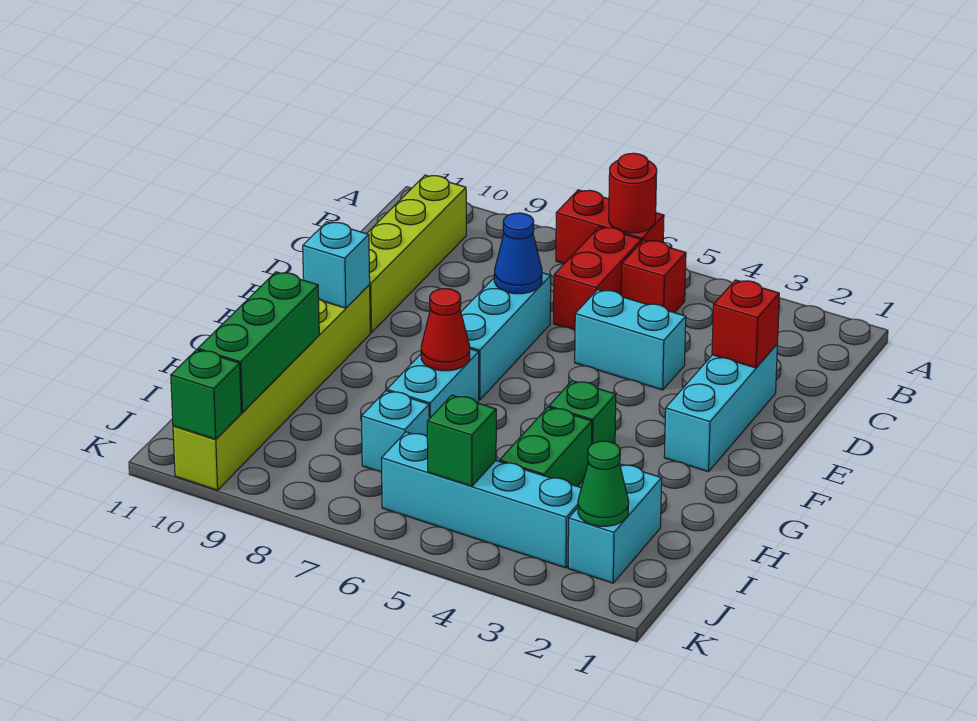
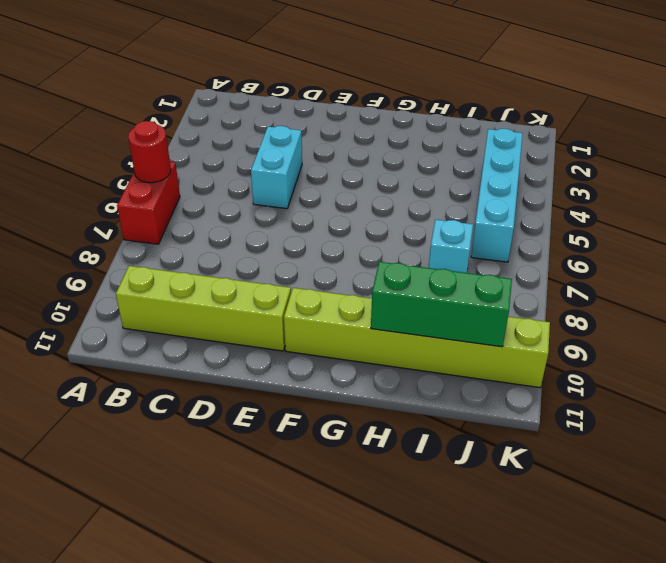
none -> red 1x1 brick [621,240,686,313]
none -> red 1x2 brick [554,227,641,330]
none -> cyan 1x3 brick [664,344,778,472]

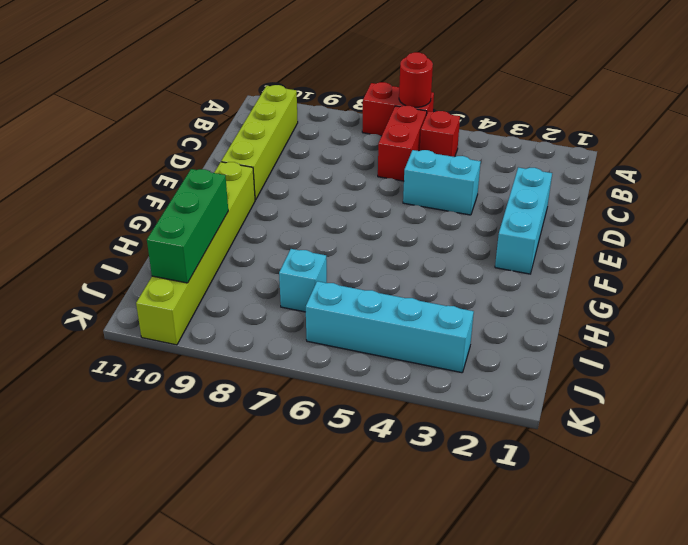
none -> cyan 1x3 brick [461,273,551,400]
none -> green 1x1 brick [549,381,616,444]
none -> cyan 1x2 brick [387,349,479,419]

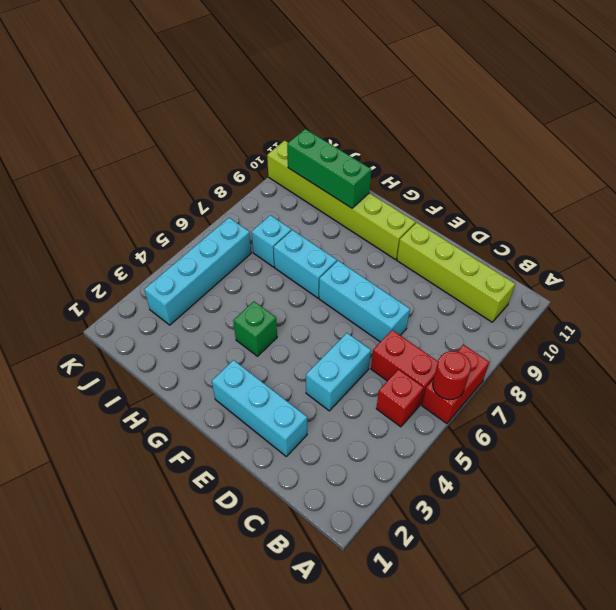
none -> green 1x2 brick [500,407,592,486]
none -> cyan 1x2 brick [568,465,662,583]
none -> red 1x1 brick [712,280,779,368]

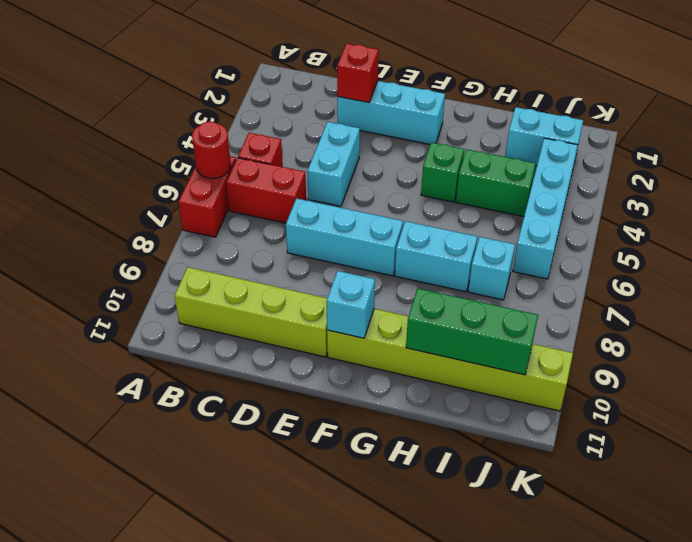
none -> blue 1x1 cone [494,213,542,294]
none -> red 1x1 cone [421,289,470,371]
none -> green 1x1 cone [578,441,629,526]

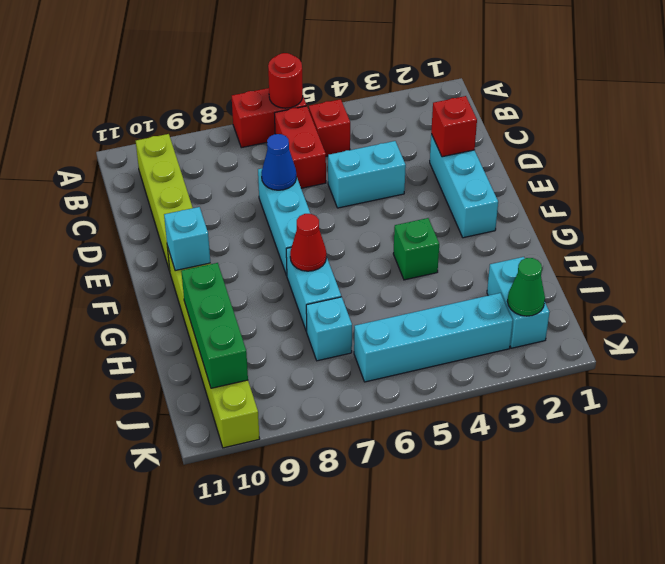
none -> green 1x2 brick [500,407,592,486]
none -> green 1x1 brick [427,395,496,486]
none -> green 1x1 brick [171,350,241,440]

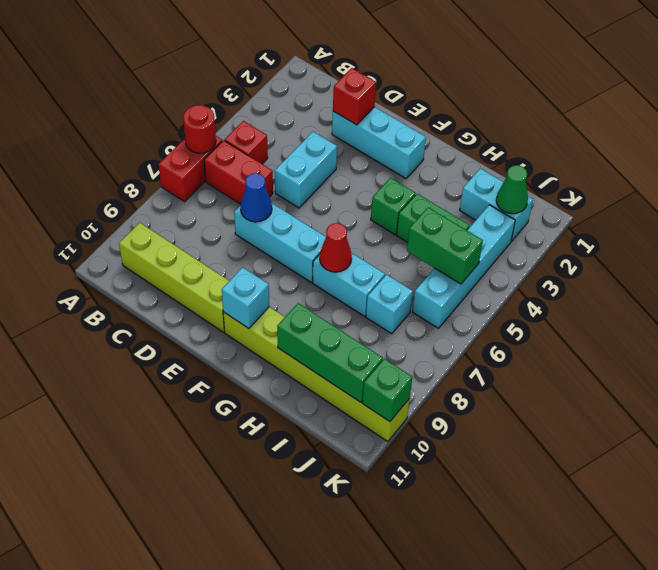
green 1x2 brick [407,207,483,284] -> green 1x1 brick [427,395,496,486]

